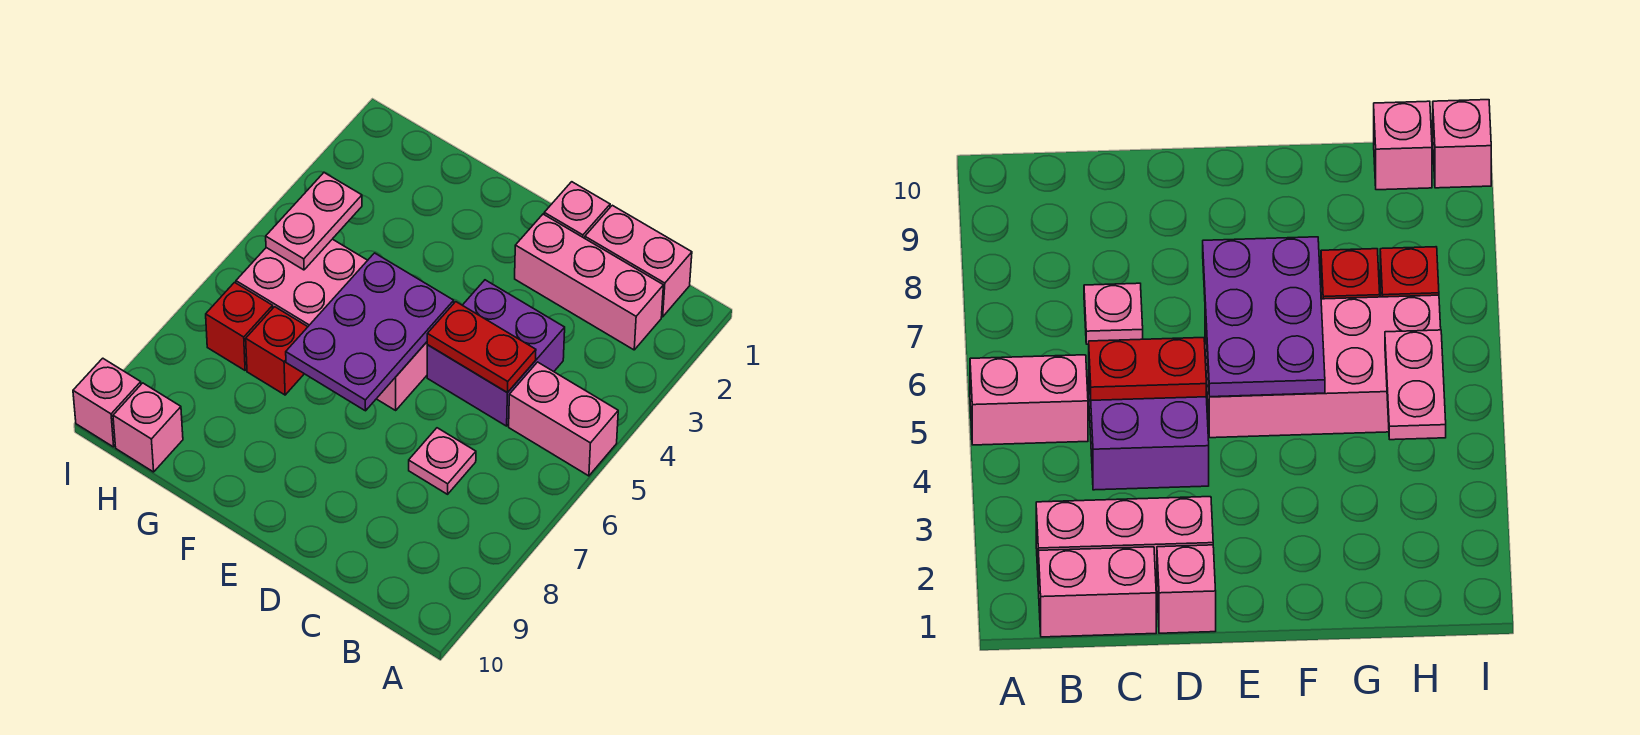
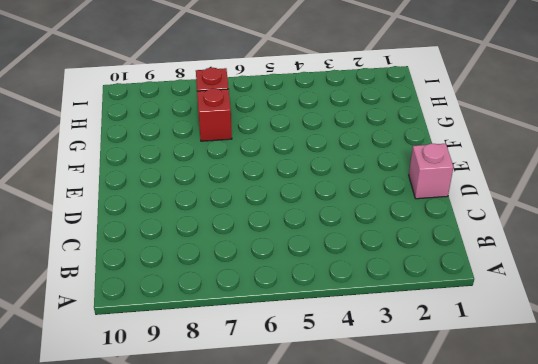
none -> pink 1x2 brick [509,362,618,476]
none -> pink 1x2 brick [585,205,692,317]
none -> pink 1x3 brick [515,214,663,350]

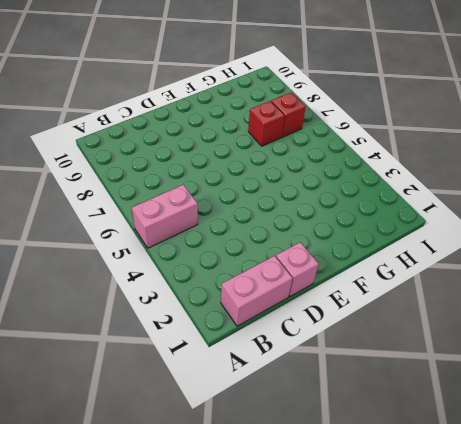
none -> pink 1x3 brick [515,214,663,350]
none -> purple 2x2 brick [427,280,565,426]
none -> pink 1x1 plate [409,428,476,494]

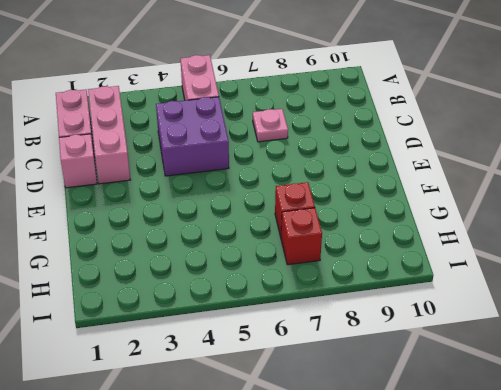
none -> pink 2x4 brick [236,239,427,410]
none -> pink 1x1 brick [113,383,183,472]
none -> pink 1x1 brick [73,358,141,447]

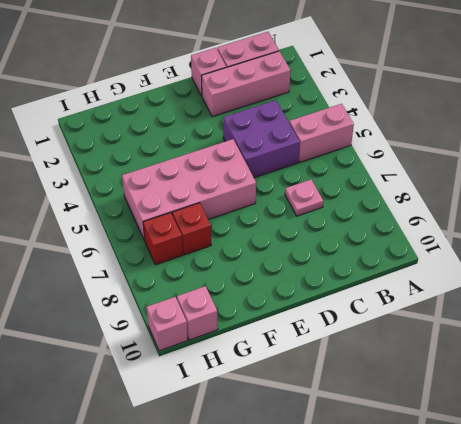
none -> red 1x2 plate [427,302,536,392]
none -> purple 2x3 plate [286,253,454,411]
none -> pink 1x2 plate [266,173,362,270]

